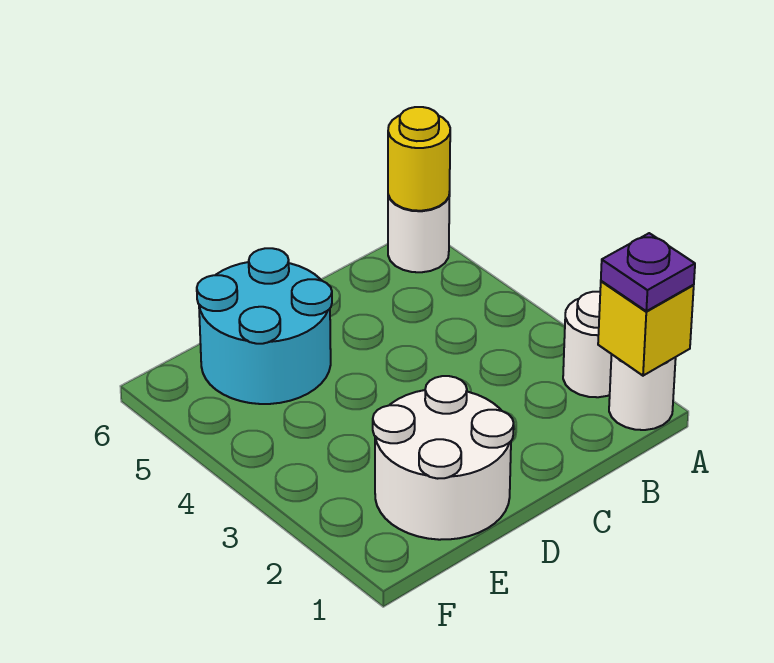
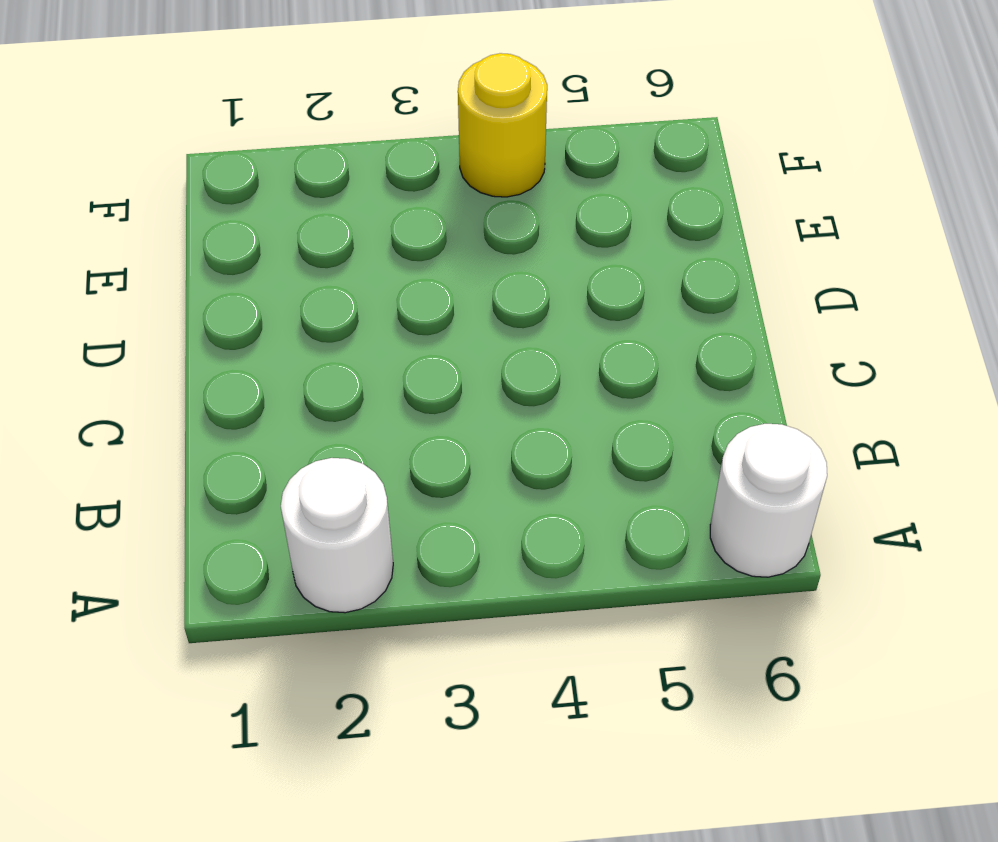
yellow 1x1 round brick [458,53,547,197] -> yellow 1x1 round brick moved to [388,107,450,211]
none -> white 1x1 round brick [609,355,676,430]
none -> white 2x2 round brick [373,376,514,540]

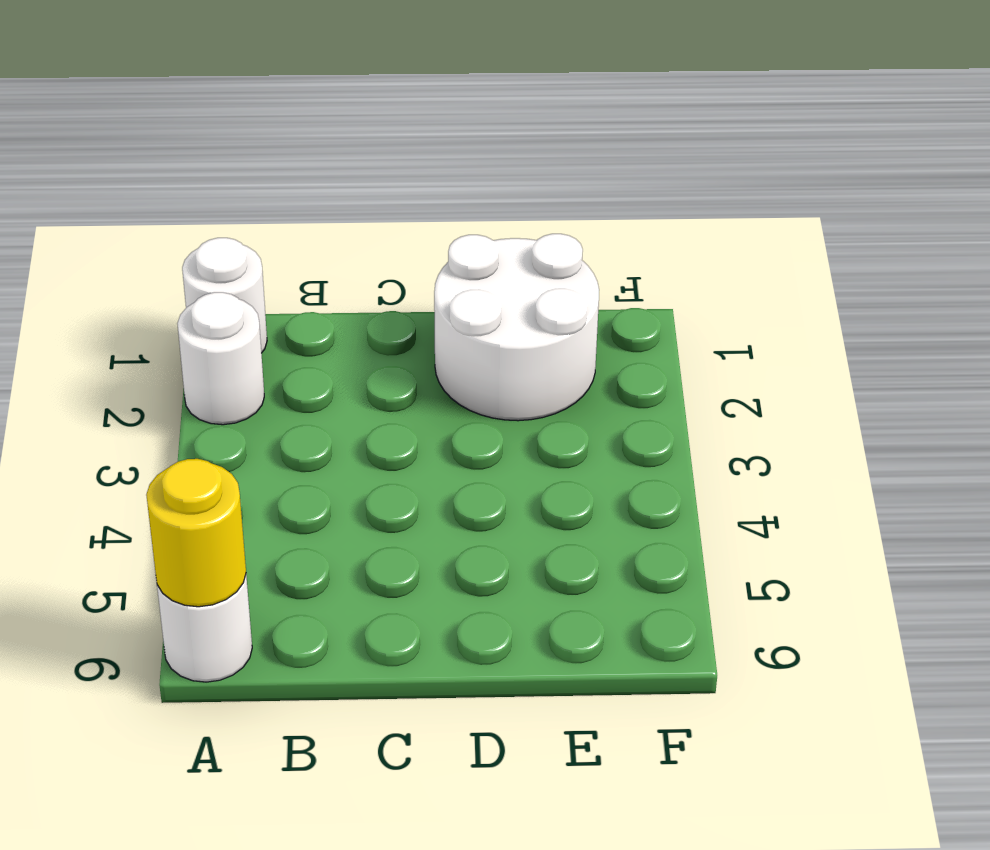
none -> cyan 2x2 round brick [197,248,332,404]
none -> yellow 1x1 brick [598,281,694,376]

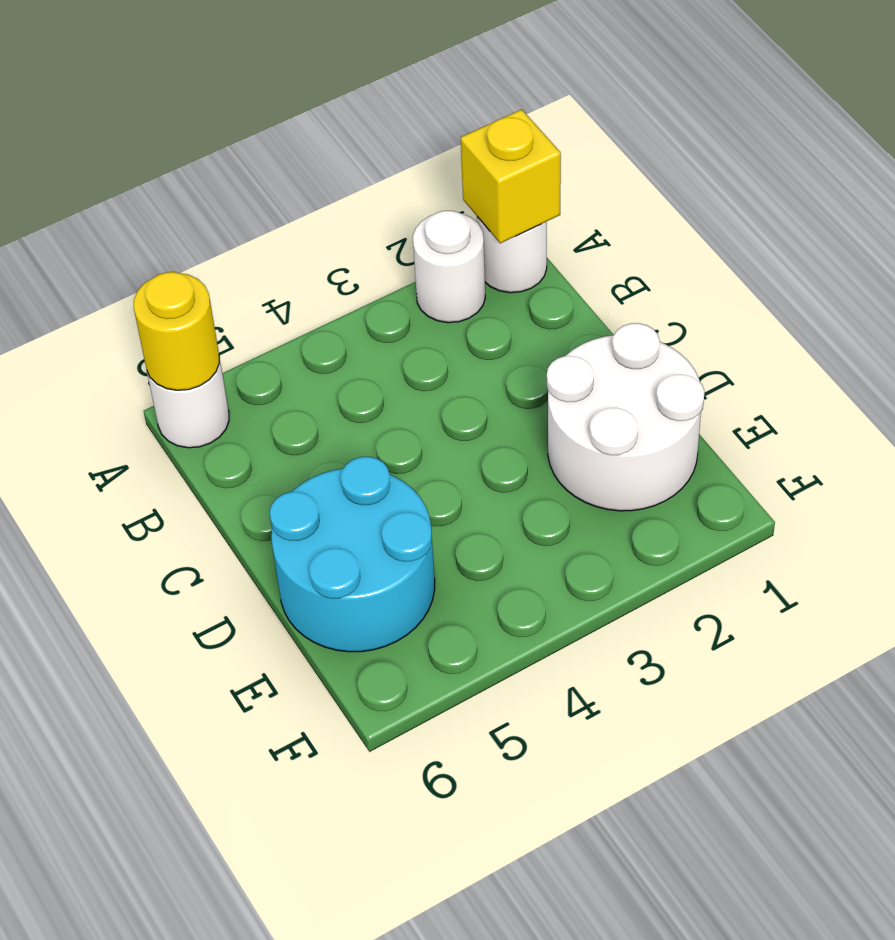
none -> purple 1x1 plate [601,233,695,311]

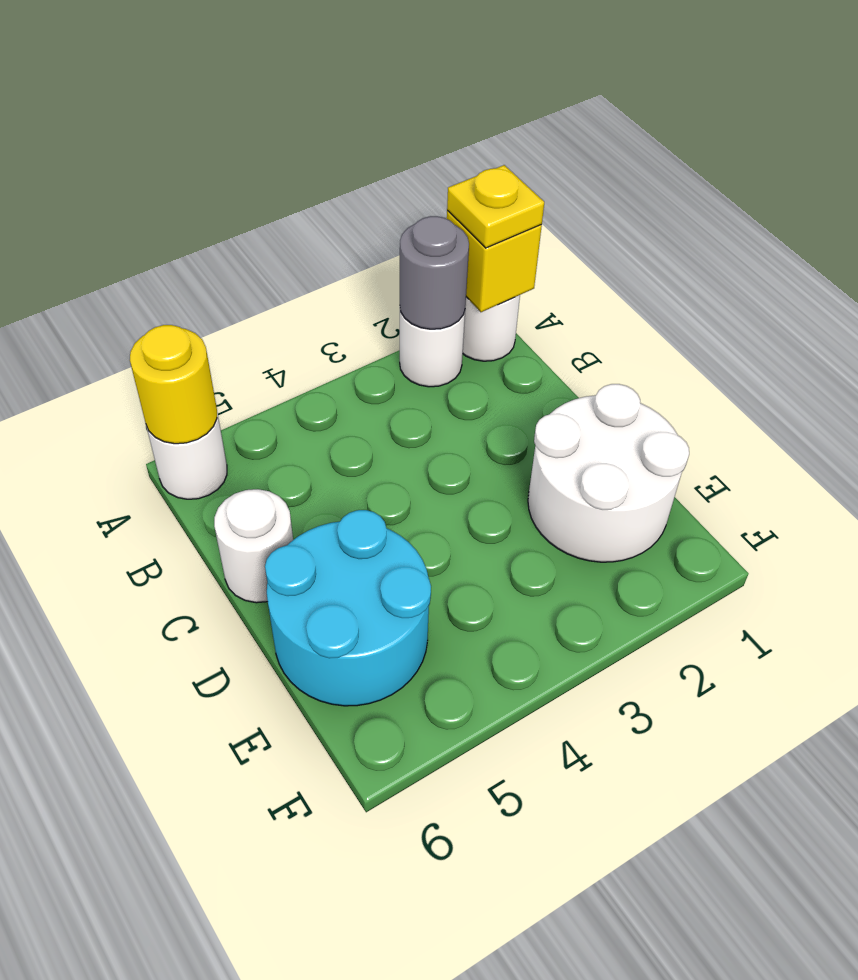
yellow 1x1 plate [447,165,544,248] -> purple 1x1 plate [601,233,695,311]
grey 1x1 round brick [400,216,469,329] -> none
white 1x1 round brick [214,489,293,603] -> none

